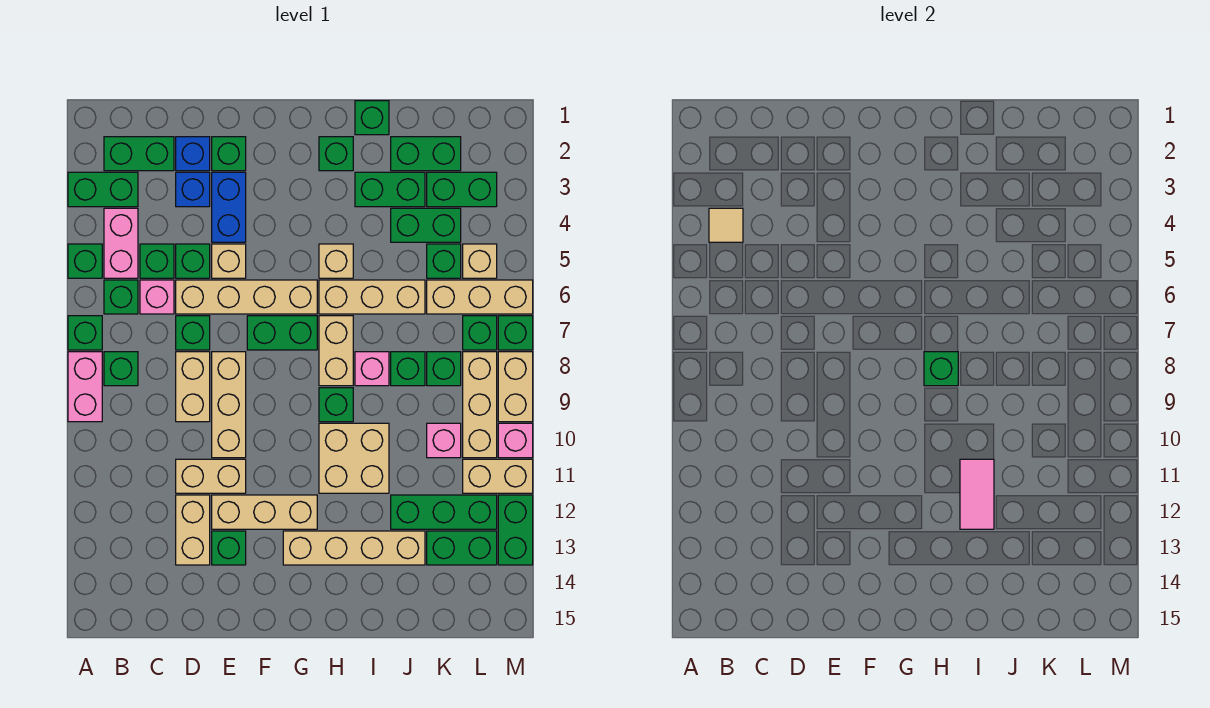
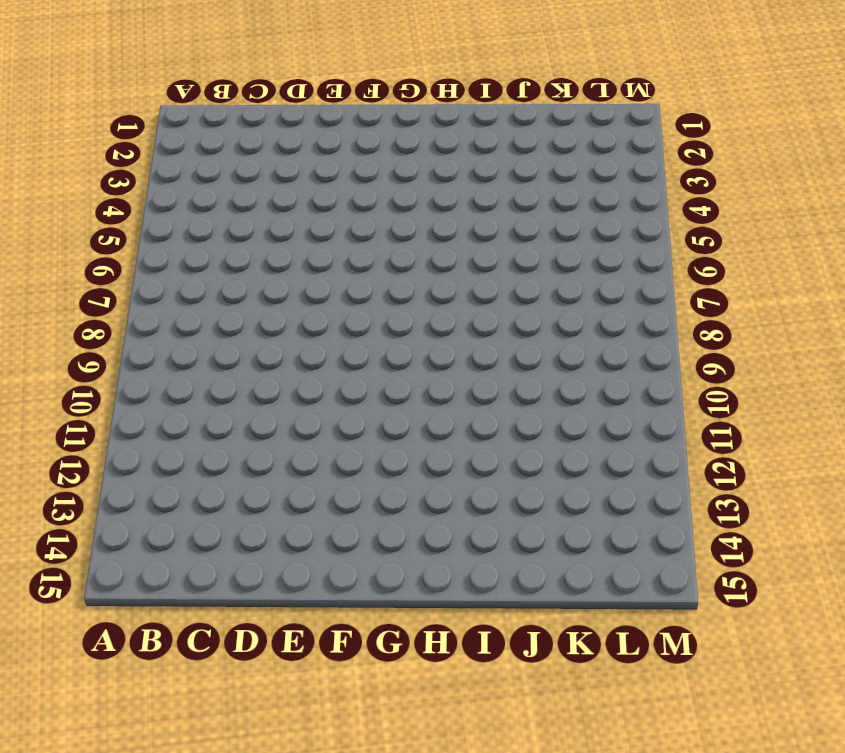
none -> green 1x2 brick [68,172,138,207]
none -> green 1x1 brick [68,244,102,278]
none -> green 1x1 brick [68,316,102,350]
none -> pink 1x2 brick [68,352,102,422]

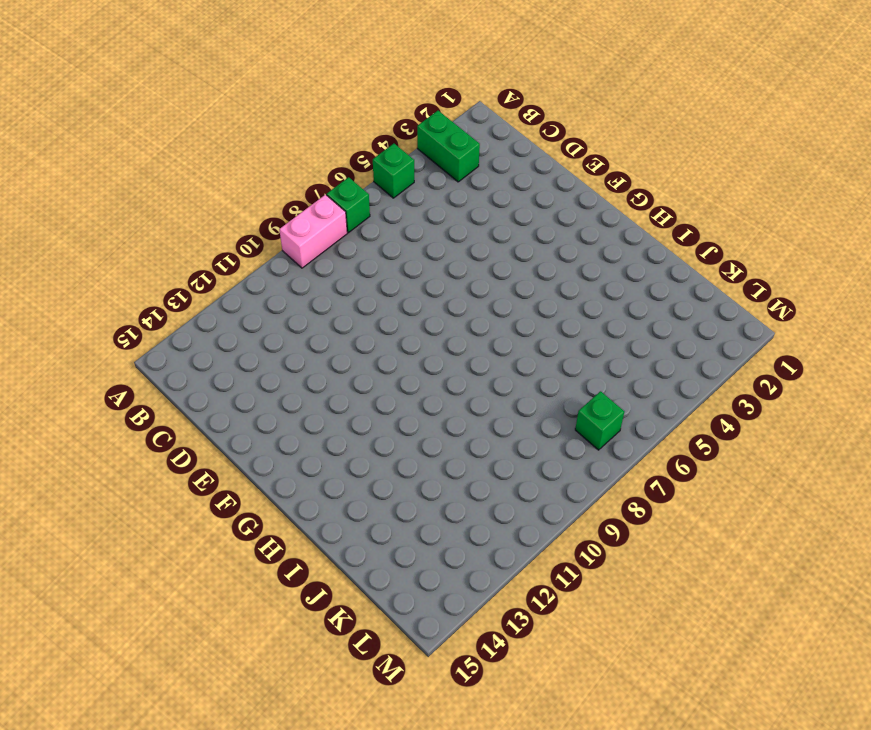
none -> green 1x2 brick [104,137,174,171]
none -> pink 1x2 brick [104,208,138,278]
none -> green 1x1 brick [104,280,138,314]
none -> green 1x1 brick [104,352,138,386]

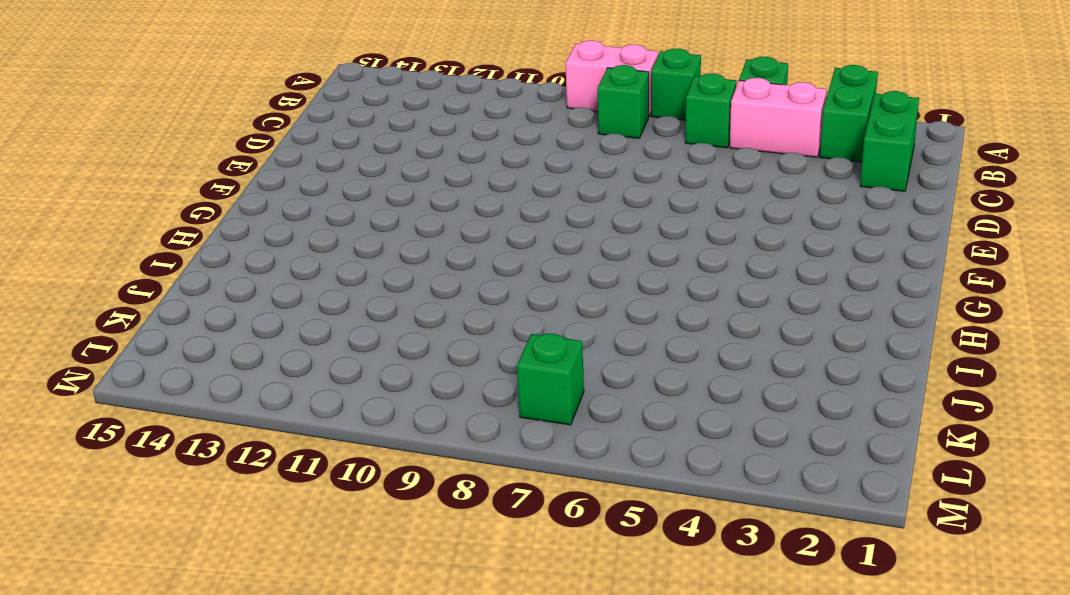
none -> green 1x1 brick [140,244,174,278]
none -> pink 1x1 brick [140,280,174,314]
none -> blue 1x1 brick [176,137,210,171]
none -> blue 1x1 brick [176,172,210,207]

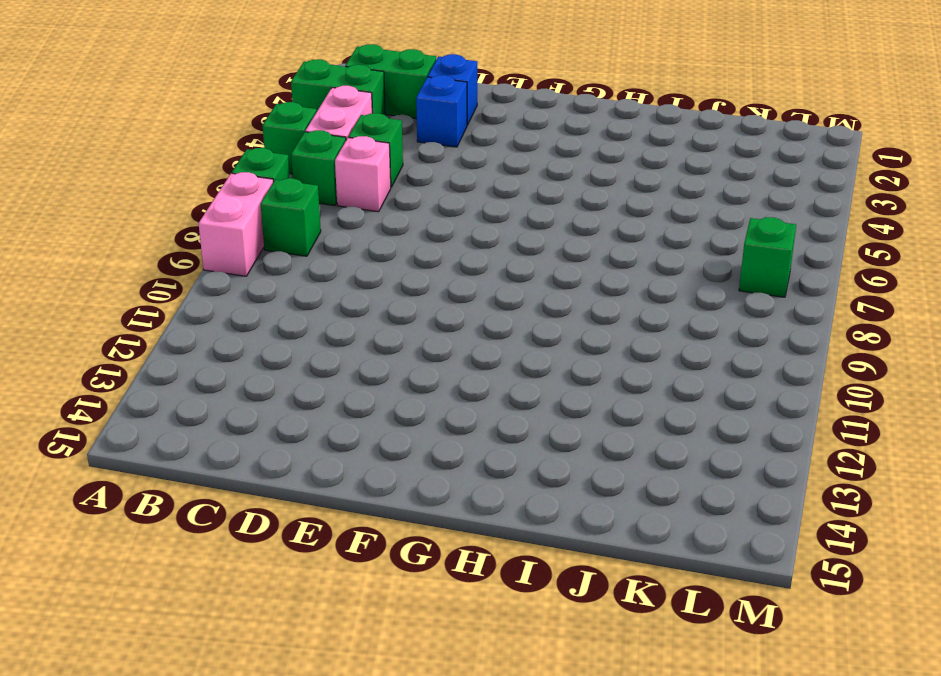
none -> green 1x1 brick [176,244,210,278]
none -> tan 1x4 brick [176,280,317,314]
none -> green 1x1 brick [176,316,210,350]
none -> tan 1x2 brick [176,352,210,422]

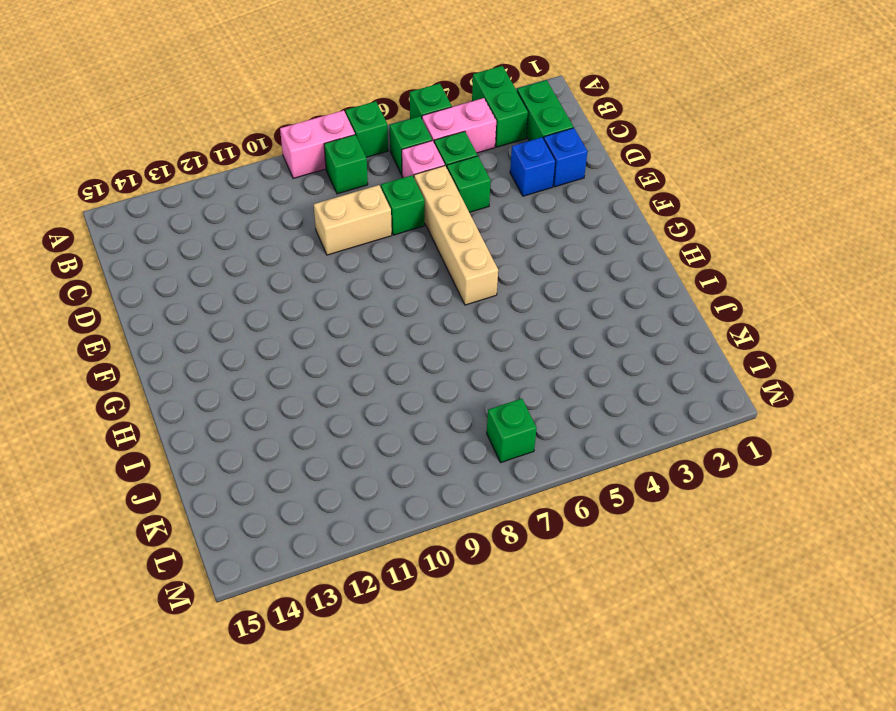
none -> tan 1x2 brick [176,459,246,493]
none -> tan 1x2 brick [176,495,210,565]
none -> green 1x1 brick [212,137,246,171]
none -> blue 1x2 brick [212,172,246,242]

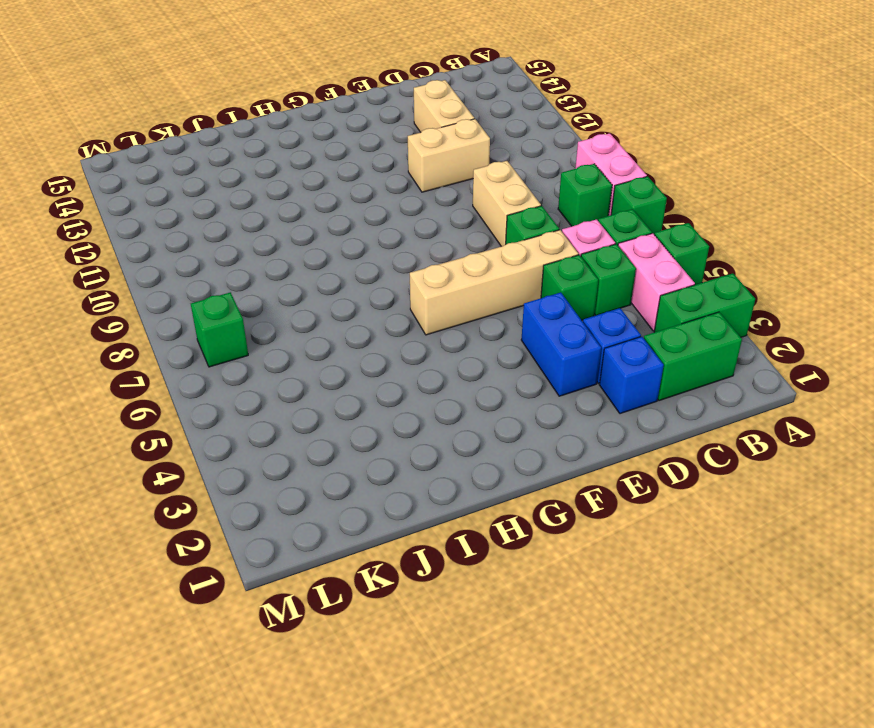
none -> green 1x1 brick [212,137,246,171]
none -> tan 1x1 brick [212,244,246,278]
none -> tan 1x3 brick [212,352,246,458]
none -> tan 1x3 brick [212,495,317,529]

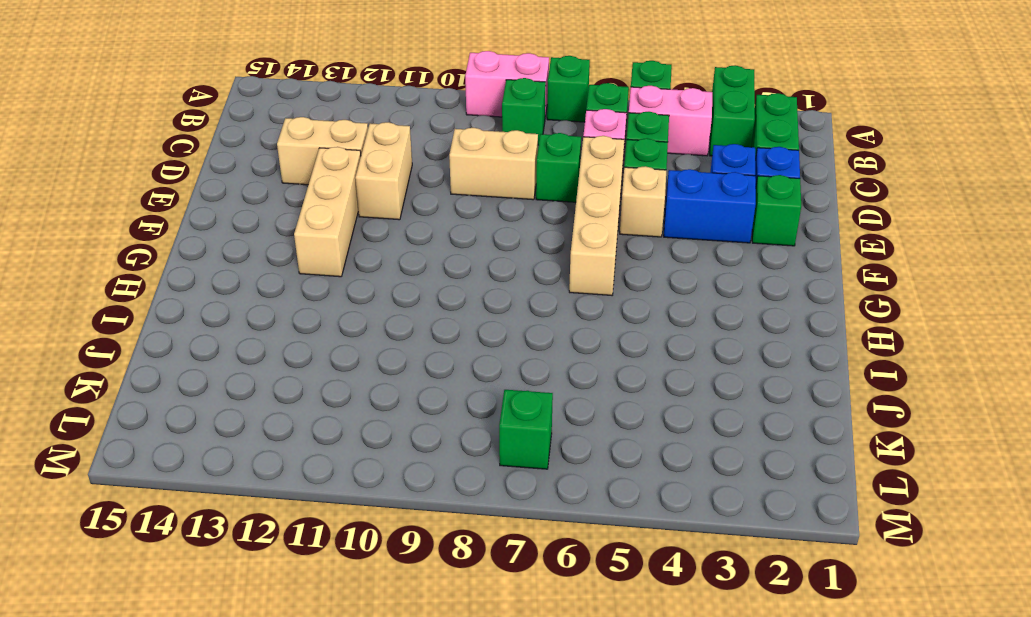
none -> tan 1x3 brick [212,352,246,458]
none -> green 1x1 brick [212,531,246,565]
none -> green 1x2 brick [247,316,317,350]
none -> tan 1x4 brick [283,531,425,565]

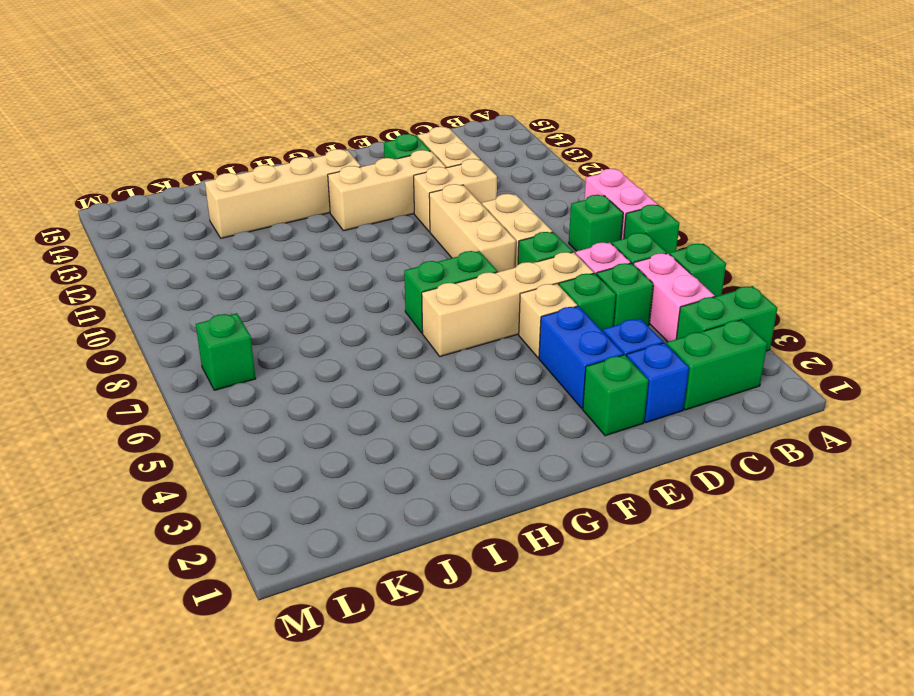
none -> green 1x1 brick [319,137,353,171]
none -> tan 1x1 brick [319,244,353,278]
none -> tan 1x3 brick [319,280,425,314]
none -> tan 1x2 brick [319,316,353,386]

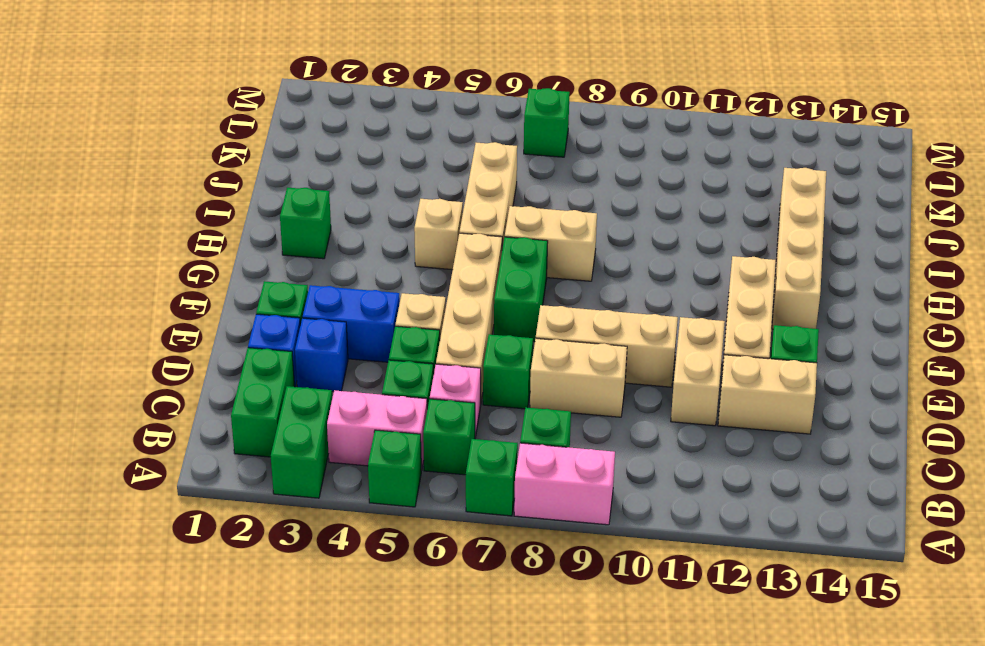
none -> green 1x1 brick [319,388,353,422]
none -> tan 2x2 brick [319,423,389,493]
none -> green 1x1 brick [355,101,389,135]
none -> green 1x2 brick [355,172,425,207]

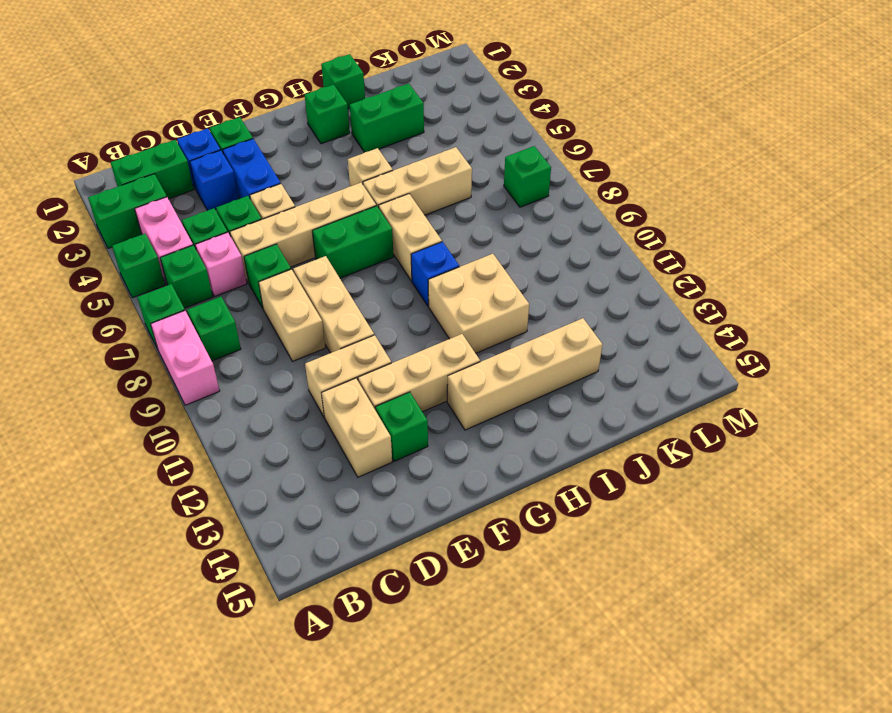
blue 1x1 brick [411,242,459,306] -> green 1x1 brick [319,388,353,422]
none -> pink 1x1 brick [355,352,389,386]
none -> green 1x2 brick [391,137,461,171]
none -> green 1x2 brick [391,208,461,242]
none -> green 1x1 brick [391,352,425,386]

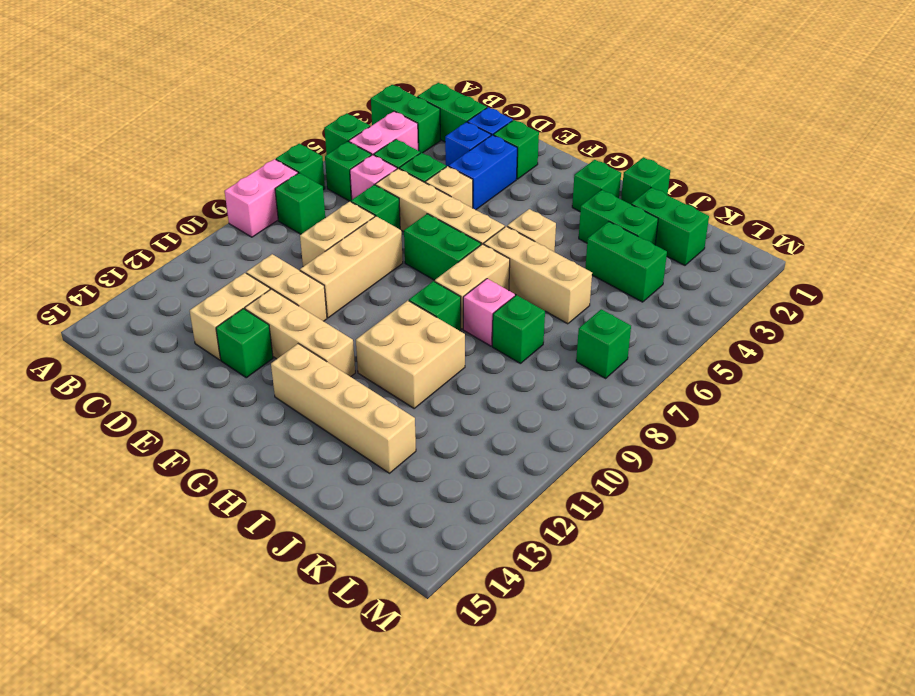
none -> green 1x3 brick [391,495,497,529]
none -> green 1x2 brick [427,172,497,207]
none -> green 1x1 brick [427,244,461,278]
none -> tan 1x3 brick [427,280,533,314]

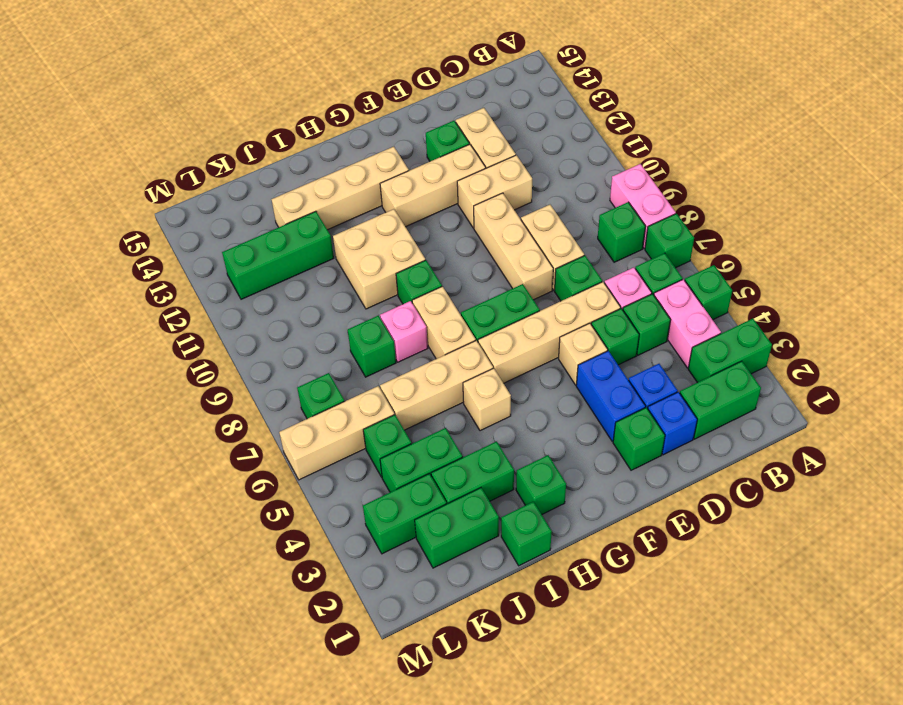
none -> green 1x1 brick [427,352,461,386]
none -> pink 1x1 brick [427,423,461,458]
none -> green 1x2 brick [427,531,497,565]
none -> tan 1x1 brick [463,244,497,278]

